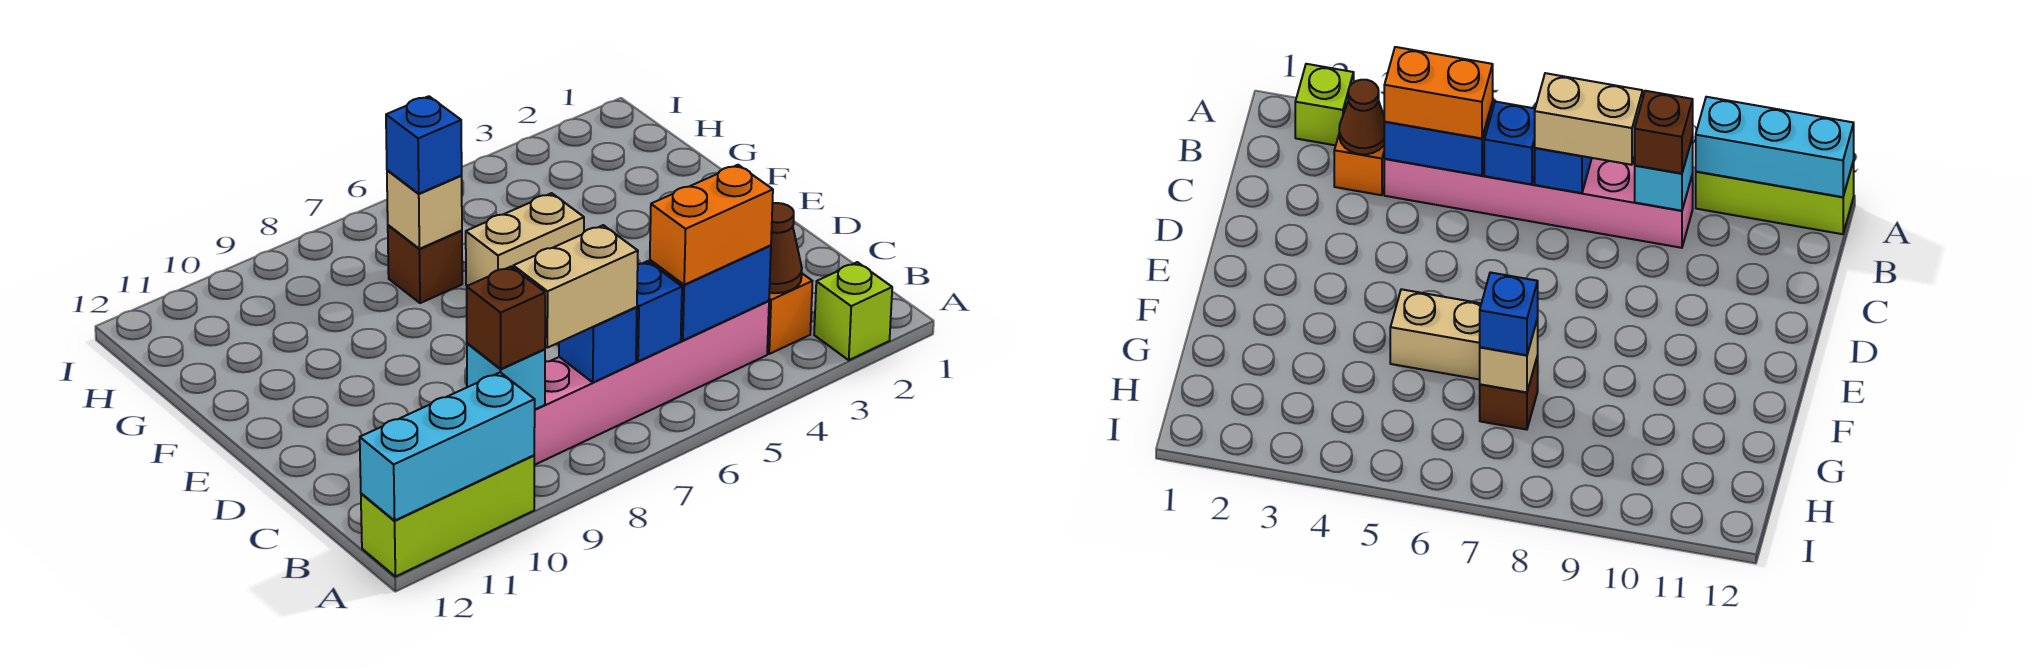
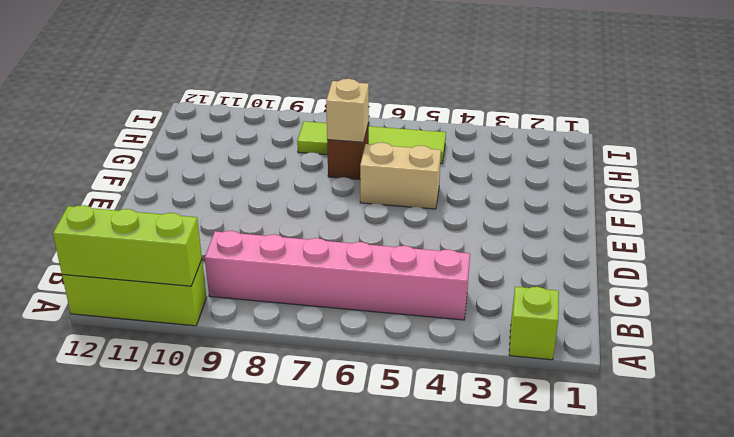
lime 1x3 brick [53,205,202,286] -> cyan 1x3 brick [360,372,535,521]
lime 1x4 tile [297,121,446,164] -> none
none -> orange 1x1 brick [767,274,813,354]
none -> brown 1x1 cone [769,203,802,293]
none -> blue 1x2 brick [650,245,771,340]

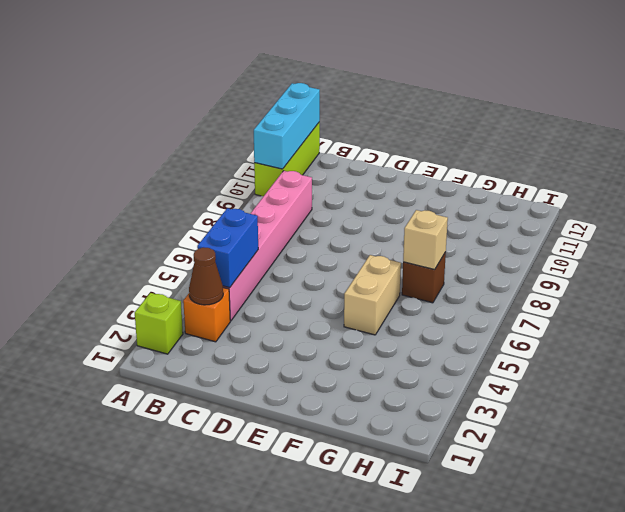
none -> blue 1x1 brick [636,261,682,361]
none -> blue 1x1 brick [559,307,637,382]
none -> cyan 1x1 brick [467,343,545,409]

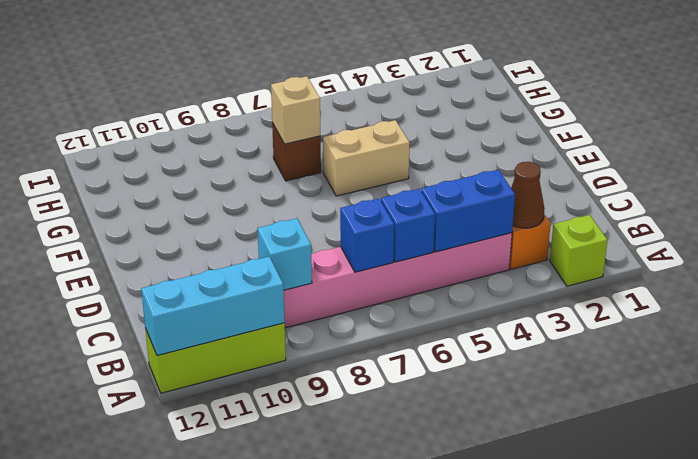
none -> orange 1x2 brick [650,165,773,285]
none -> tan 1x2 brick [513,225,638,348]
none -> brown 1x1 brick [467,267,545,369]

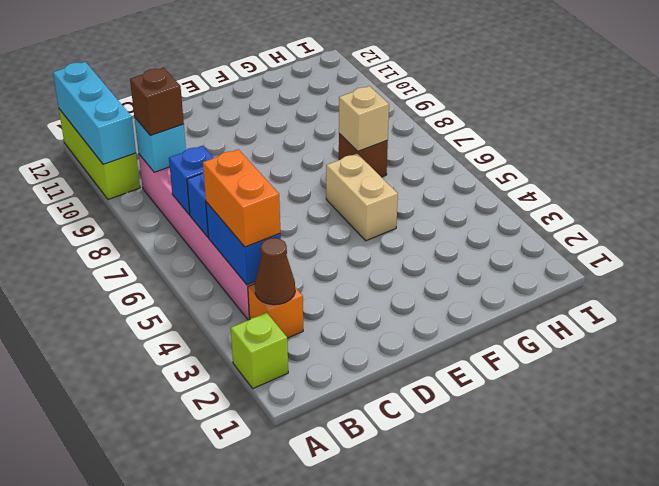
none -> tan 1x2 brick [513,225,638,348]
none -> blue 1x1 brick [386,96,462,194]

